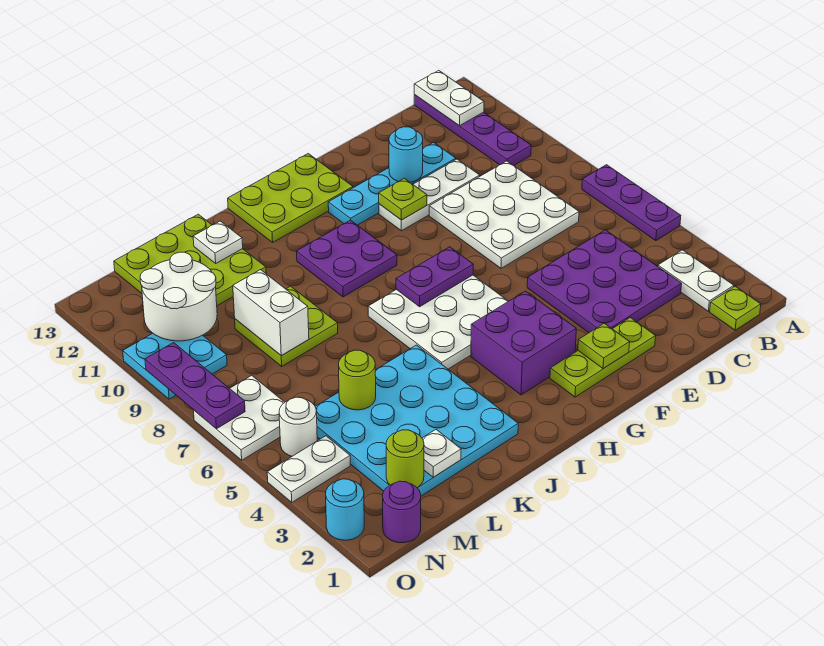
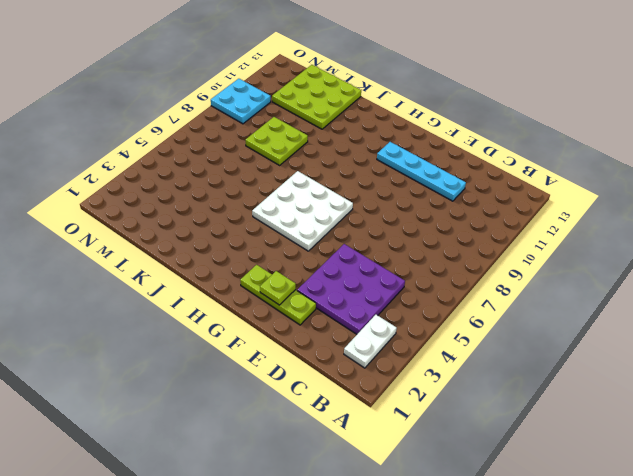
none -> purple 1x3 plate [582,165,681,241]
none -> lime 1x1 plate [710,286,761,330]
none -> purple 1x4 plate [414,95,531,166]
none -> white 3x3 plate [429,161,579,268]

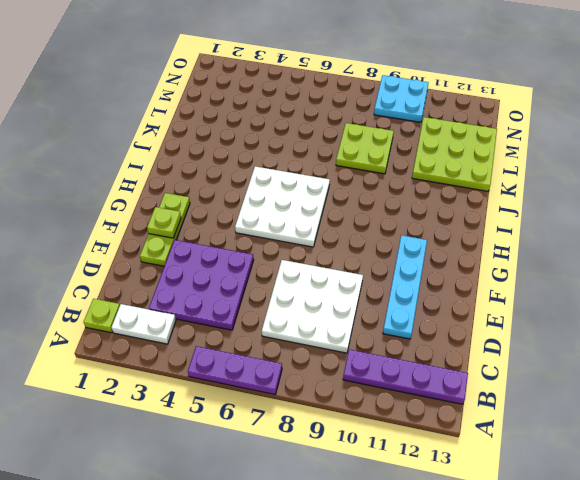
none -> white 1x3 plate [379,159,480,231]
none -> purple 2x2 brick [471,291,576,395]
none -> lime 2x3 plate [228,154,353,242]
none -> purple 2x2 plate [297,220,397,297]

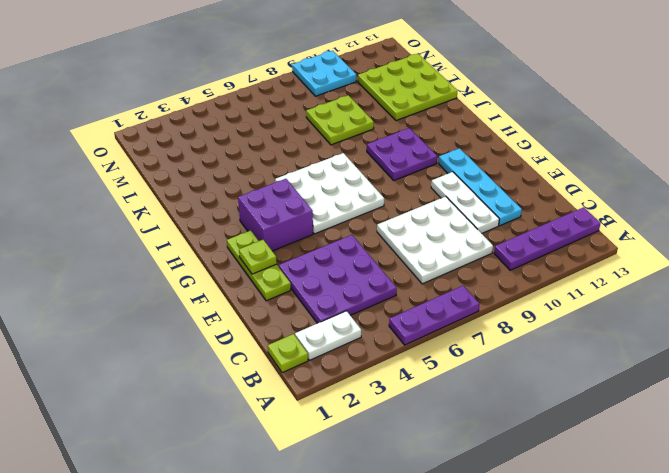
none -> lime 2x3 plate [228,154,353,242]
none -> cyan 4x4 plate [315,345,518,496]
none -> purple 1x1 round brick [383,481,421,543]
none -> white 1x2 plate [267,436,350,502]

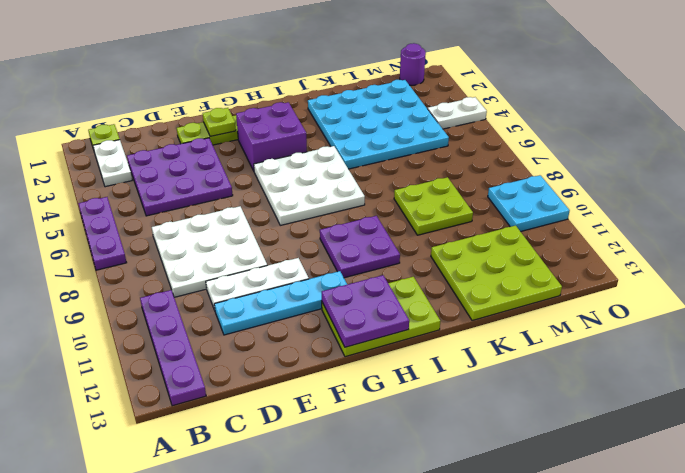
purple 2x2 plate [322,275,409,347] -> none
none -> white 1x1 round brick [279,397,317,456]
none -> white 2x2 plate [193,375,285,460]
none -> cyan 1x1 round brick [326,479,364,540]
none -> white 1x2 plate [414,71,484,126]

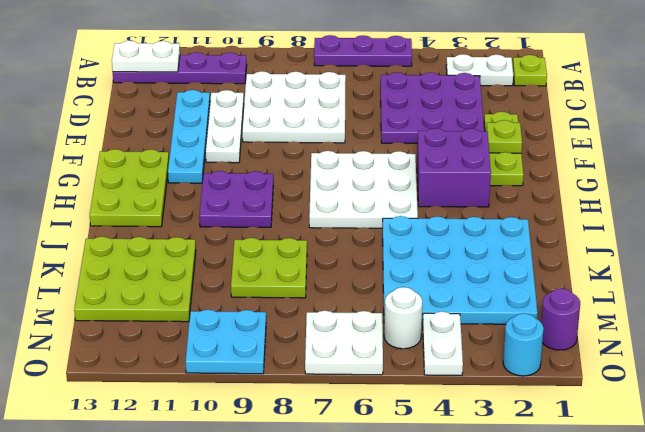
none -> cyan 1x1 round brick [389,127,423,182]
none -> lime 1x1 plate [379,178,427,220]
none -> purple 1x2 plate [396,247,473,307]
none -> white 1x1 plate [193,221,243,263]

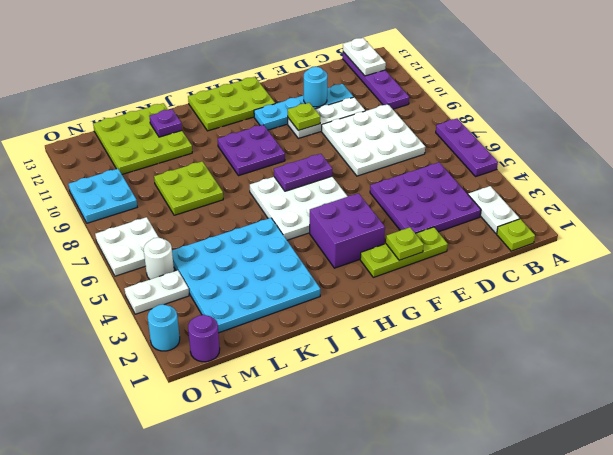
purple 1x1 plate [149,109,182,137] -> white 1x1 plate [193,221,243,263]
none -> white 1x1 plate [422,430,461,477]
none -> lime 1x1 round brick [339,350,376,410]
none -> white 1x2 brick [233,270,309,356]
none -> lime 1x1 round brick [386,430,424,488]

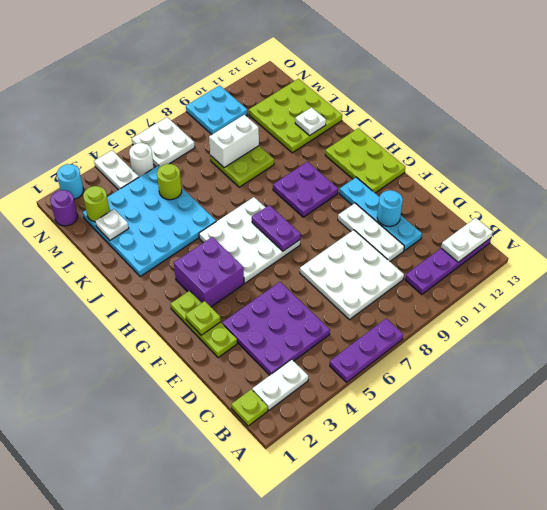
none -> lime 1x1 plate [379,178,427,220]
none -> white 2x2 round brick [140,252,217,341]
none -> purple 1x3 plate [145,343,245,429]

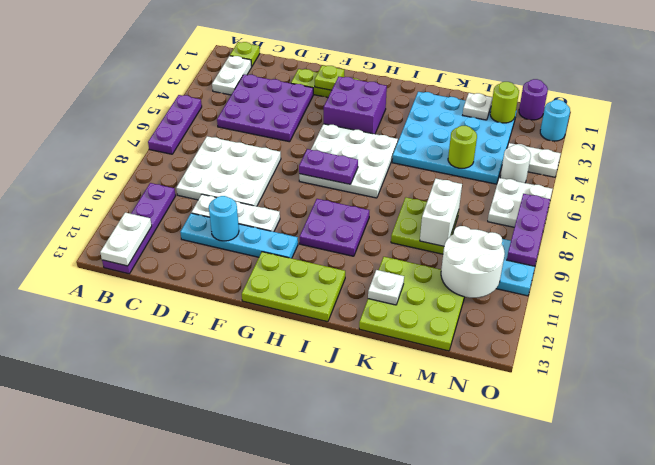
none -> lime 1x1 plate [379,178,427,220]

